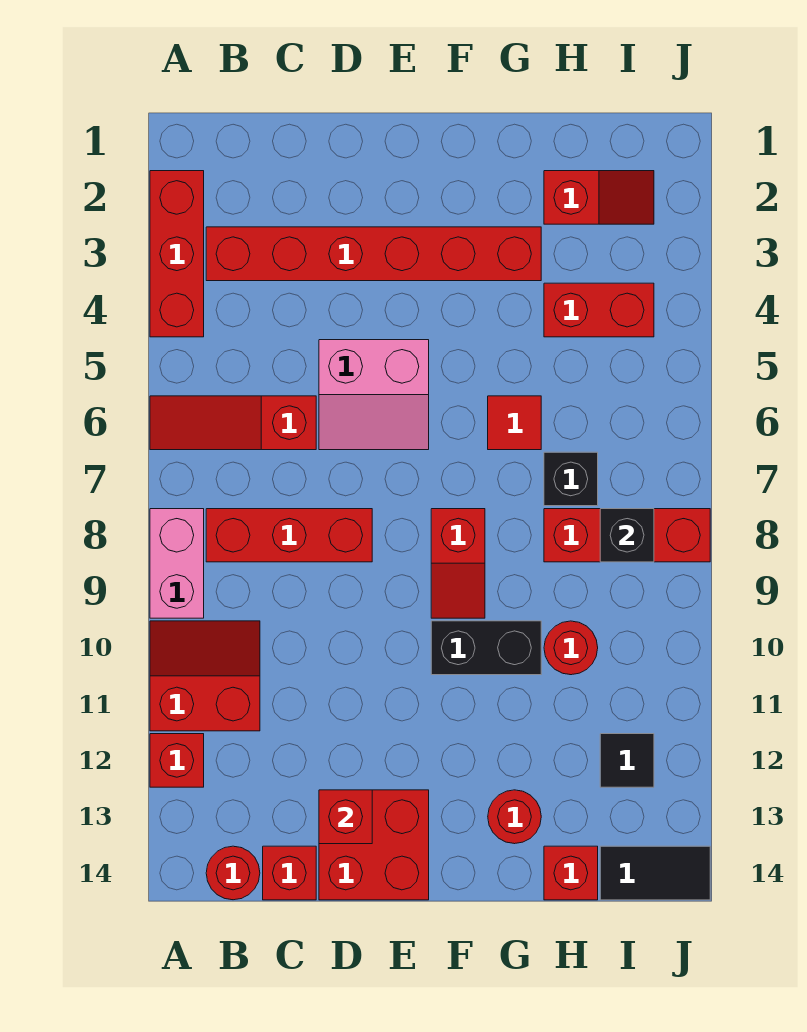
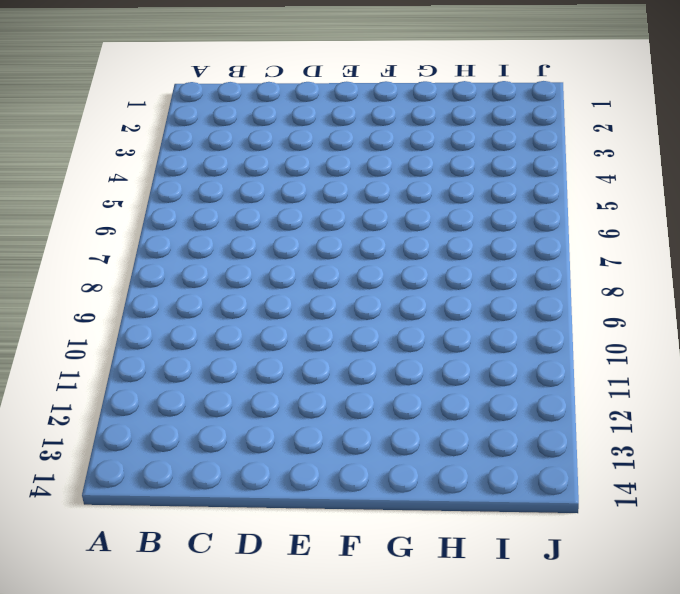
none -> red 1x3 brick [150,171,204,337]
none -> red 1x3 slope [150,396,316,450]
none -> pink 1x2 brick [150,509,204,618]

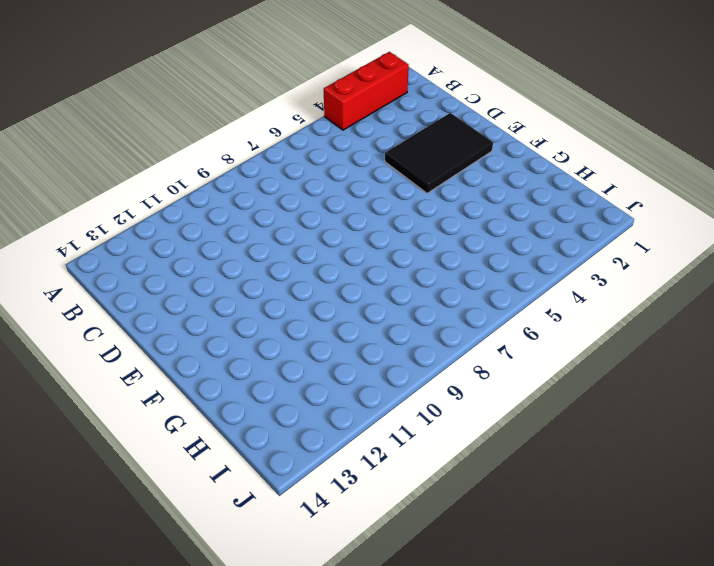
black 2x3 tile [385,113,493,193] -> red 1x6 brick [206,227,541,281]
none -> red 1x3 slope [150,396,316,450]
none -> pink 1x2 brick [150,509,204,618]
none -> red 2x2 slope [150,621,260,731]

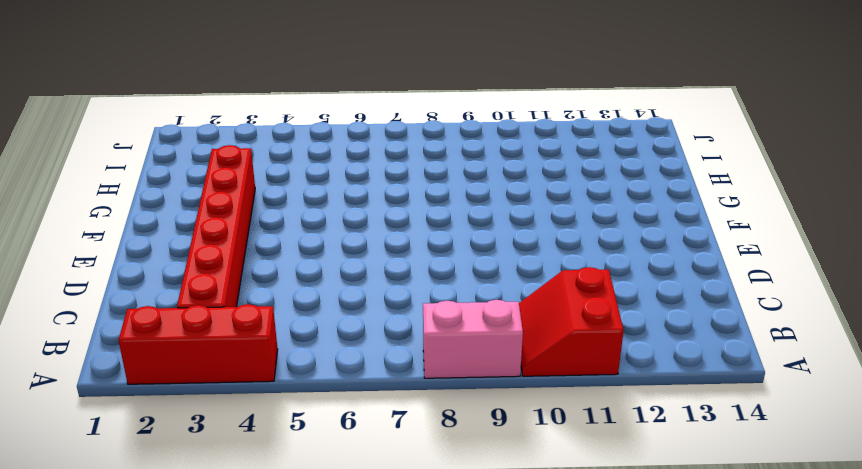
none -> red 1x3 slope [150,396,316,450]
none -> red 1x1 brick [150,734,204,787]
none -> red 1x3 brick [206,509,372,562]

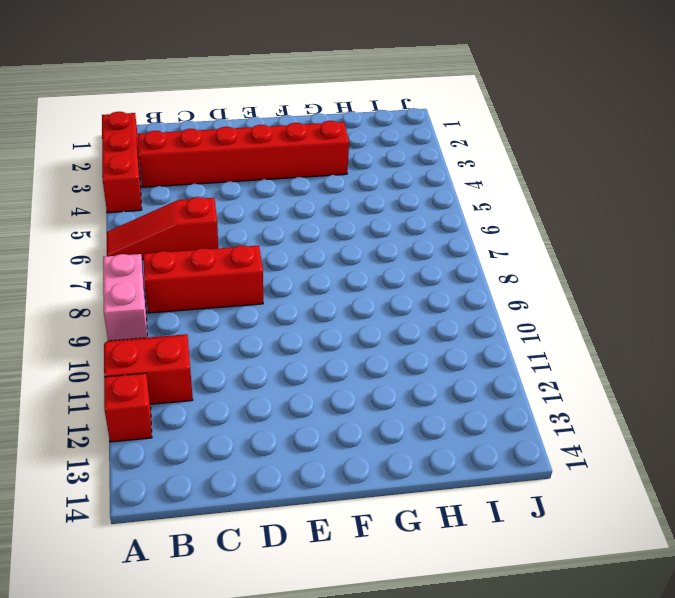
none -> red 1x1 round brick [206,846,260,900]
none -> red 1x1 brick [263,846,316,900]
none -> pink 2x2 slope [319,340,429,450]

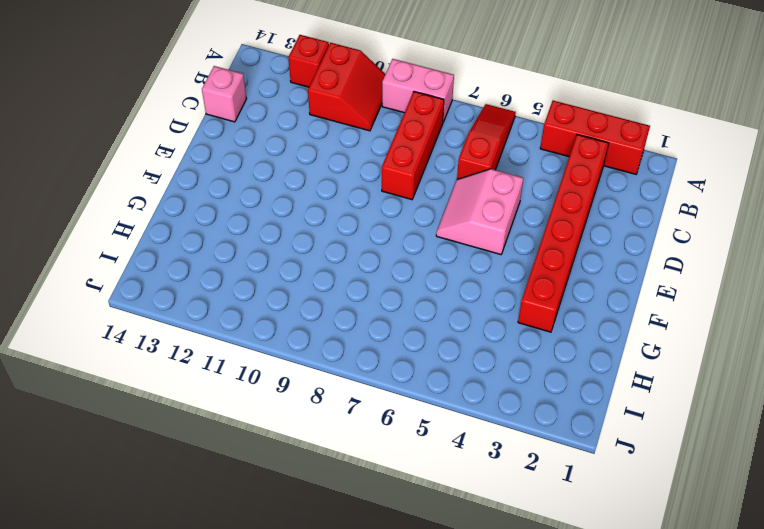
pink 1x1 brick [202,66,247,122] -> red 1x1 brick [263,846,316,900]
none -> red 1x1 round brick [206,846,260,900]
none -> red 2x2 brick [319,790,429,900]
none -> red 1x2 slope [431,509,485,618]

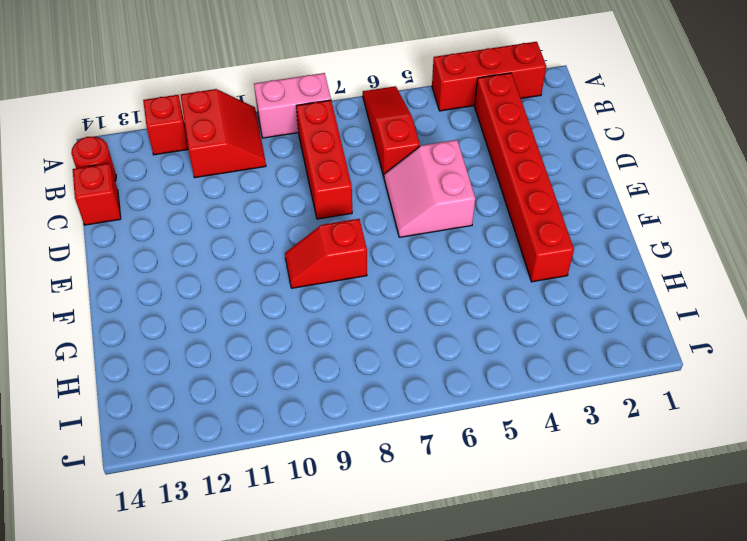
none -> red 2x2 brick [319,790,429,900]
none -> black 1x2 brick [431,621,541,675]
none -> red 1x1 tile [488,396,541,450]

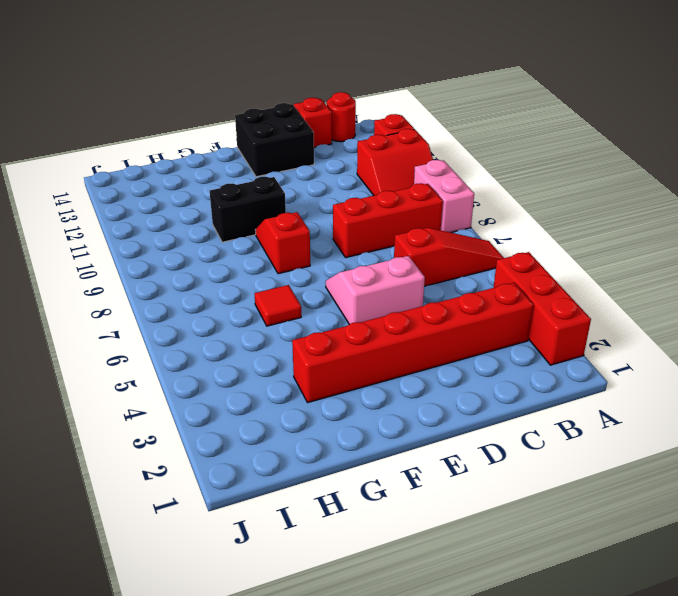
black 2x2 brick [235,103,314,177] -> red 2x2 brick [319,790,429,900]
none -> red 1x1 round brick [488,790,541,844]
none -> red 1x2 slope [544,171,654,224]
none -> red 1x2 brick [544,283,654,337]

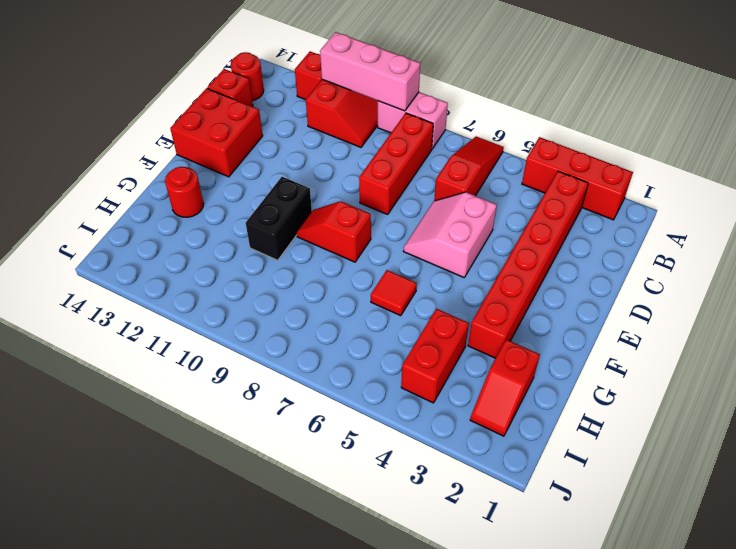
pink 1x3 brick [320,32,420,111] -> none
none -> black 1x1 brick [544,452,598,506]
none -> red 1x3 brick [544,509,710,562]
none -> red 1x1 round brick [544,621,598,675]

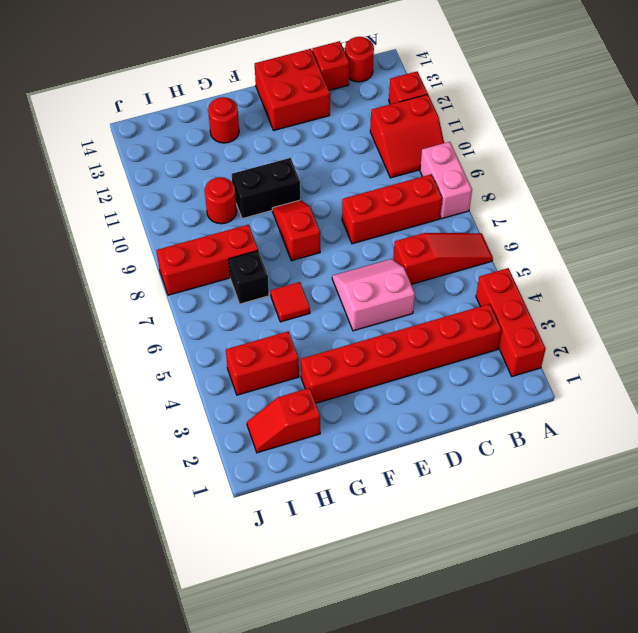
none -> red 1x1 brick [544,846,598,900]
none -> black 1x1 tile [600,734,654,787]
none -> black 1x2 tile [600,846,710,900]

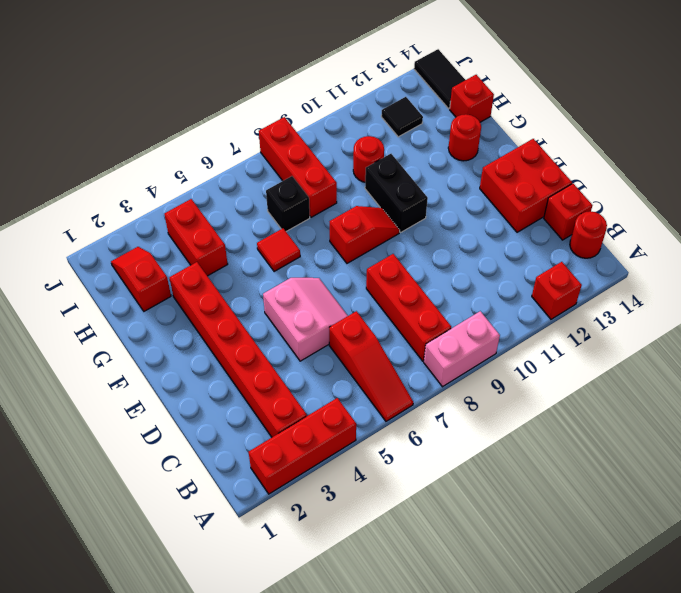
none -> red 2x2 slope [150,621,260,731]
none -> red 1x1 brick [319,790,372,844]
none -> black 1x1 brick [600,509,654,562]

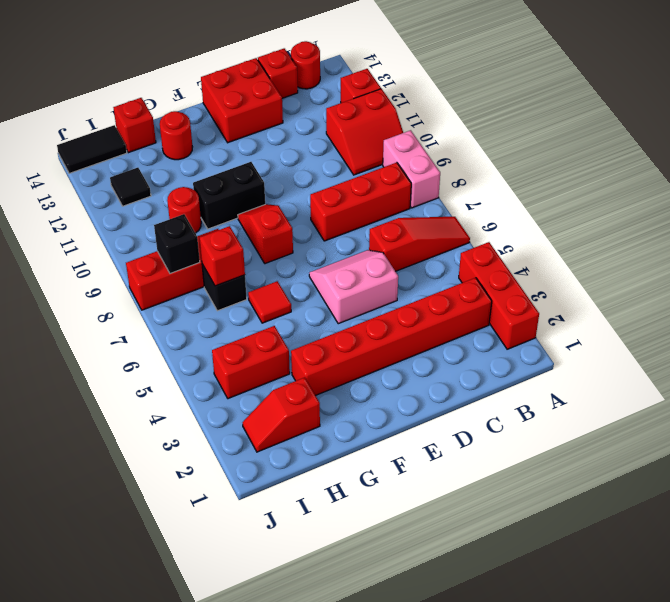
red 1x1 brick [200,226,245,286] -> red 1x1 brick moved to [319,790,372,844]

